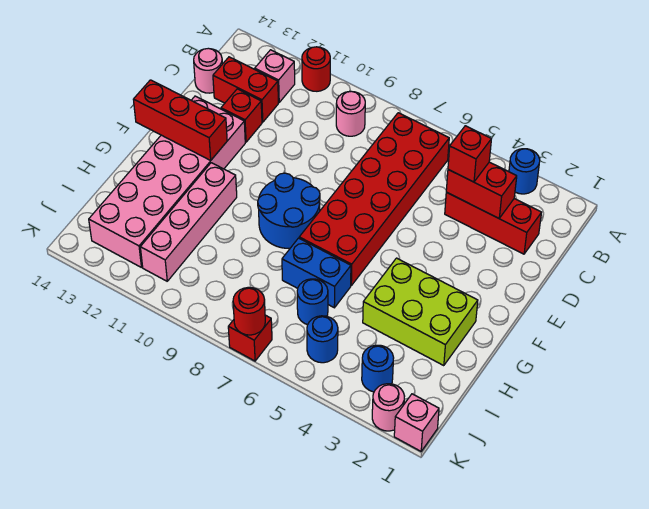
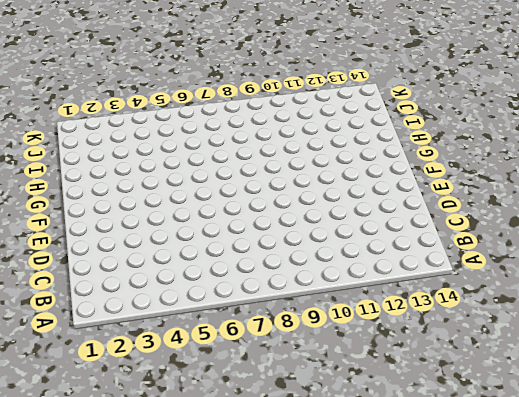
none -> blue 1x1 round brick [509,149,540,194]
none -> red 1x1 round brick [302,47,330,91]
none -> red 2x6 brick [299,113,449,285]

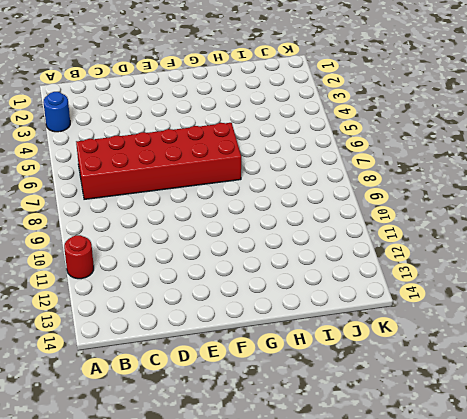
none -> pink 1x1 round brick [336,91,365,136]
none -> pink 1x1 brick [255,50,295,102]
none -> red 1x3 brick [445,192,542,254]

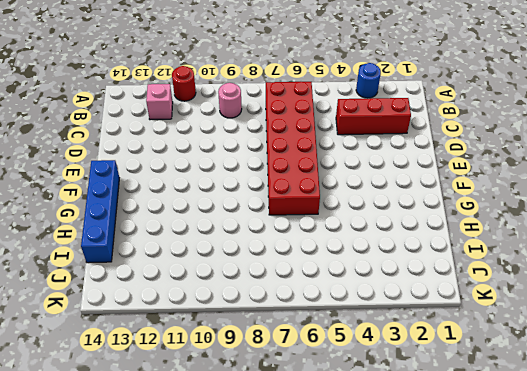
blue 1x4 brick [81,160,119,263] -> none
none -> red 1x2 brick [213,57,278,122]
none -> pink 1x1 round brick [194,48,222,93]
none -> red 1x1 brick [221,89,262,142]

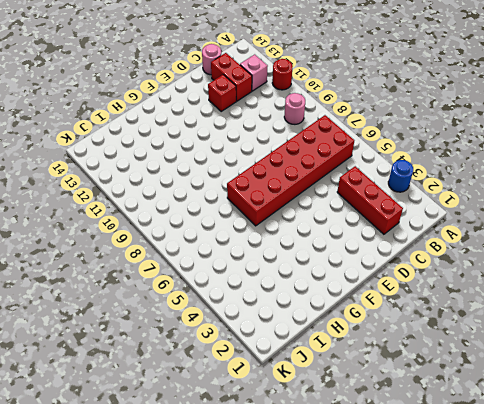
none -> pink 2x6 brick [89,96,245,267]
none -> blue 2x2 round brick [258,173,320,248]
none -> lime 2x3 brick [363,258,478,366]

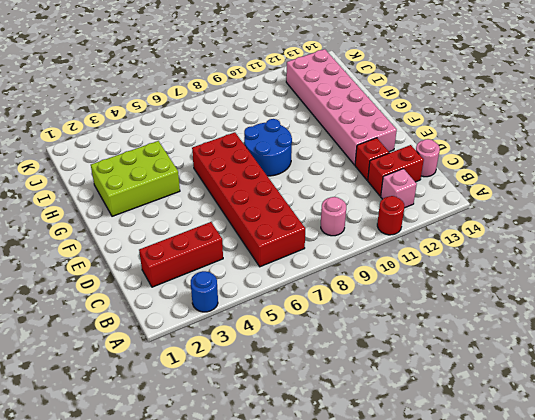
none -> pink 1x4 brick [140,163,237,281]
none -> blue 1x2 brick [282,238,351,308]
none -> blue 1x1 round brick [297,279,328,325]

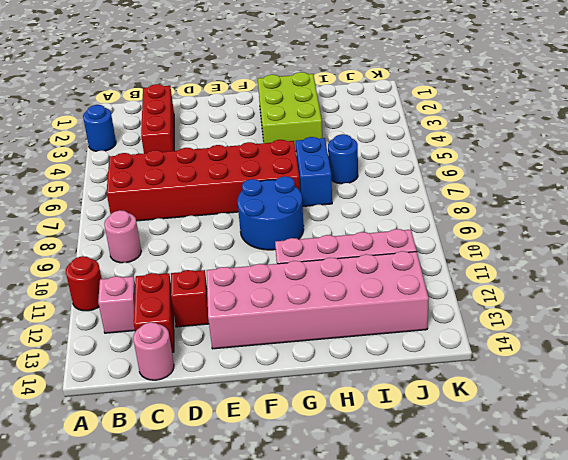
none -> blue 1x1 round brick [362,345,394,392]
none -> blue 1x1 round brick [307,316,338,363]
none -> pink 1x1 brick [394,394,439,451]

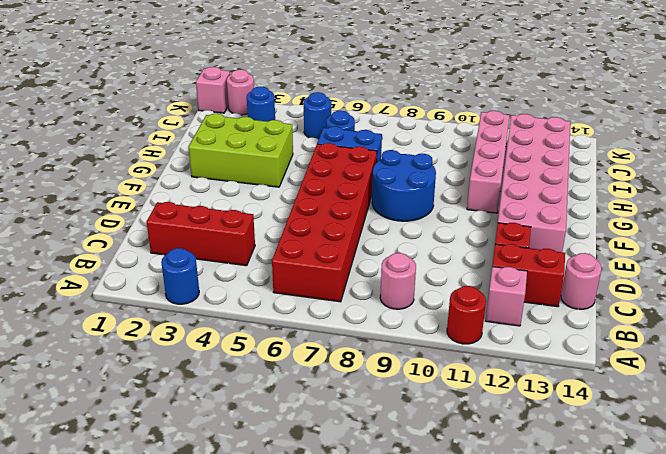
none -> red 1x1 brick [228,315,272,361]
none -> red 1x2 brick [446,162,517,218]
none -> red 1x3 brick [133,80,227,161]

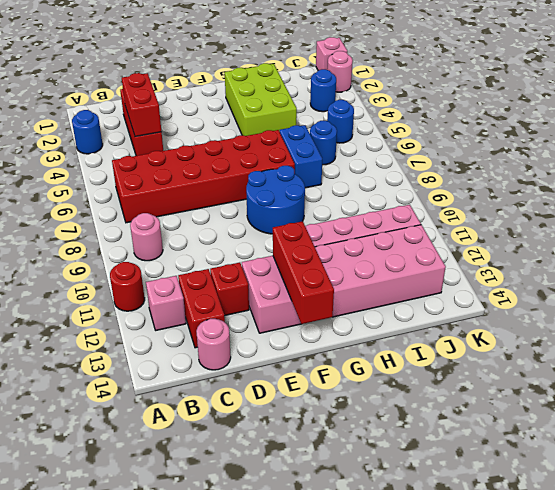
none -> red 1x1 brick [228,315,272,361]
none -> red 1x1 round brick [233,287,265,335]
none -> red 1x1 brick [448,126,491,182]

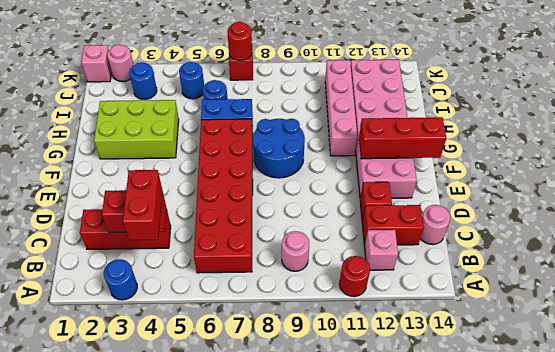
red 1x2 brick [123,170,162,240] -> red 1x1 brick [448,126,491,182]

